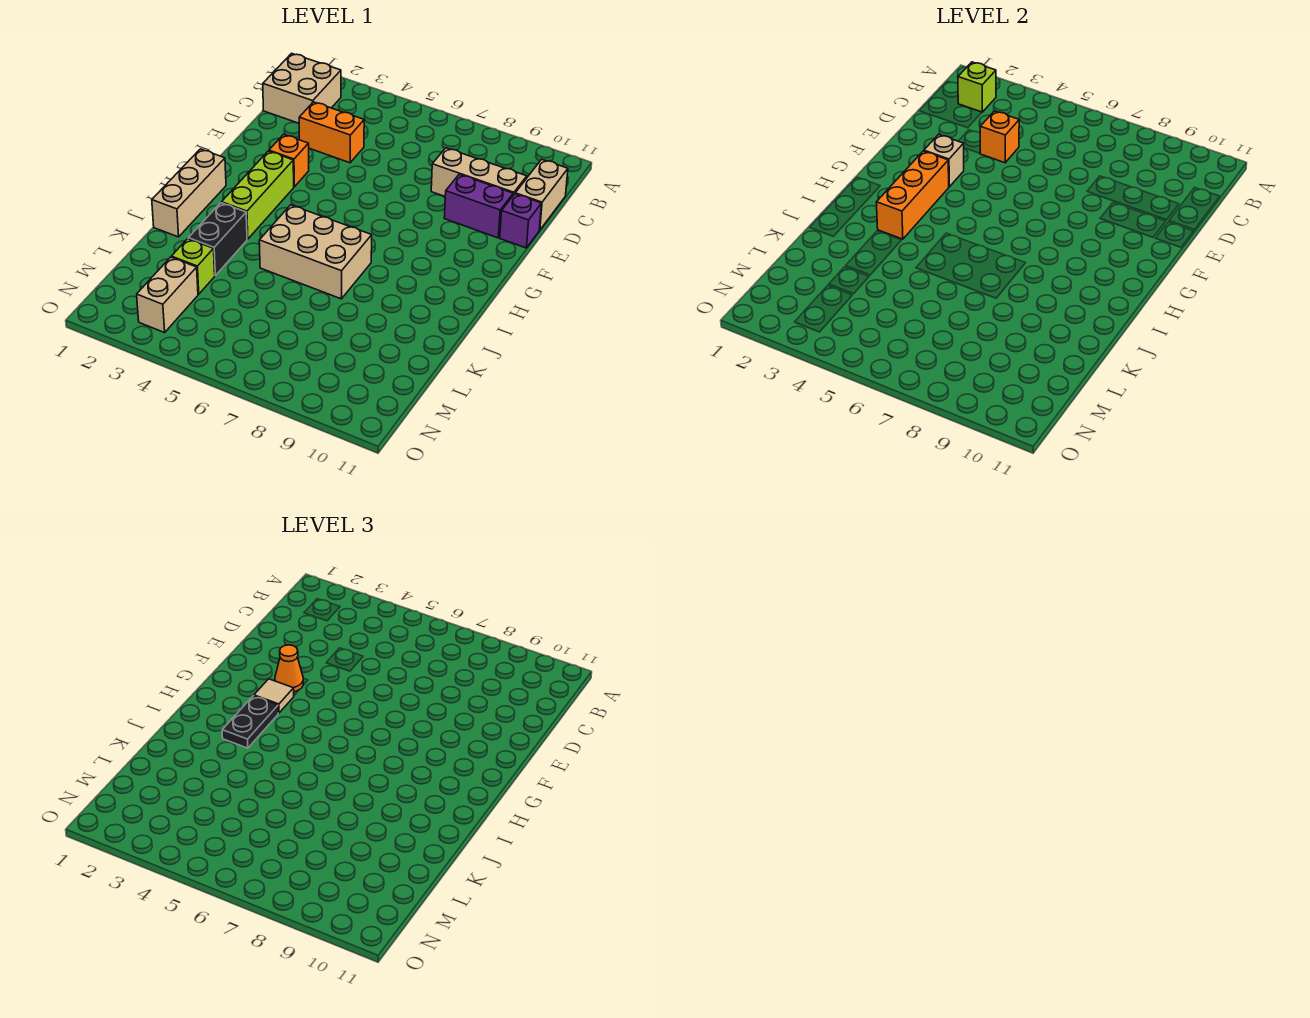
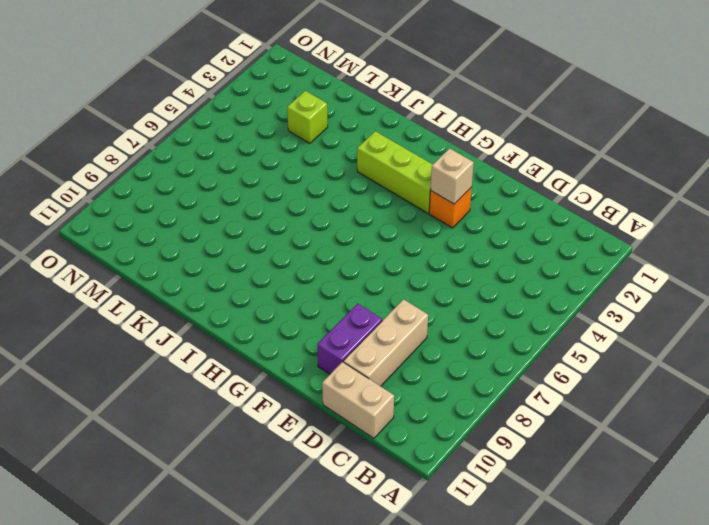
none -> tan 2x2 brick [263,53,341,123]
none -> orange 1x2 brick [299,102,364,163]
none -> purple 1x1 brick [500,194,541,248]

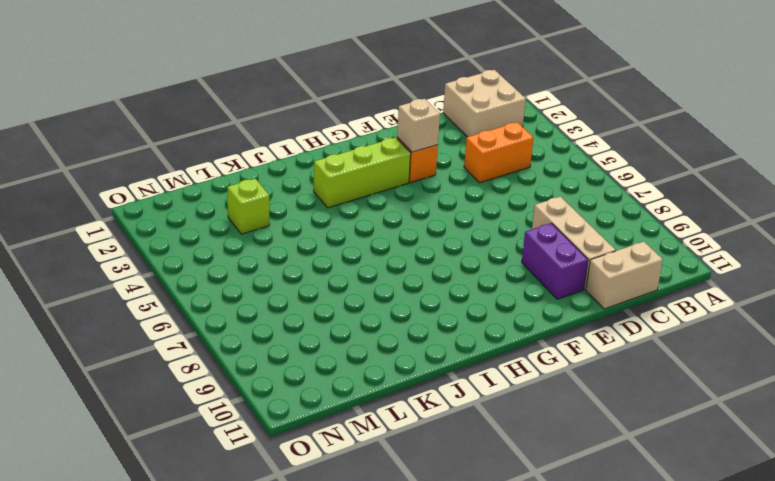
orange 1x2 brick [464,122,533,183] -> orange 1x2 brick turned to [299,102,364,163]
none -> purple 1x1 brick [500,194,541,248]
none -> tan 1x3 brick [152,149,226,237]
none -> tan 2x3 brick [259,205,372,299]

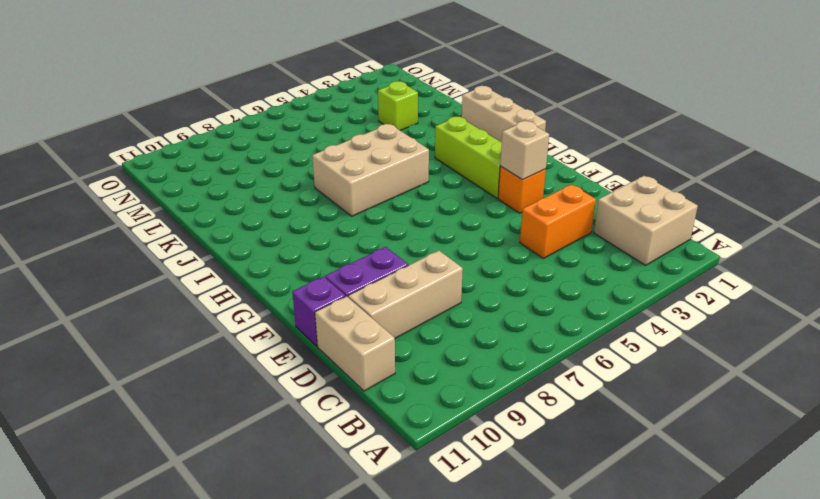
none -> black 1x2 brick [188,203,247,275]
none -> tan 1x2 brick [137,257,198,333]
none -> lime 1x1 brick [958,62,996,112]

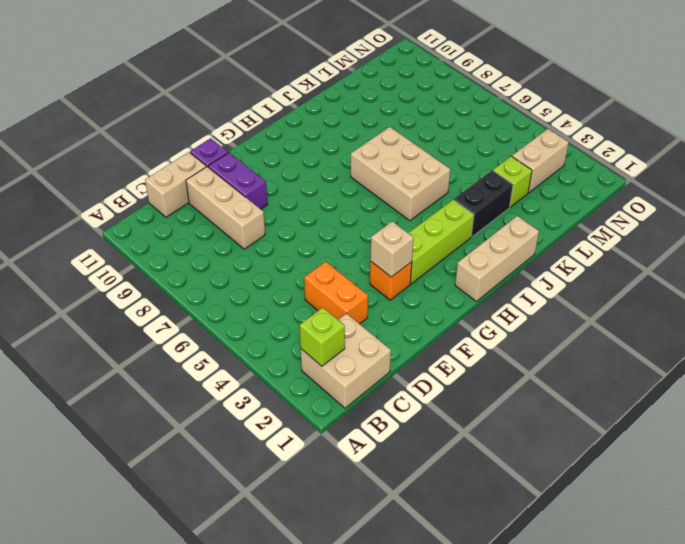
none -> orange 1x1 brick [980,111,1019,163]
none -> orange 1x3 brick [876,151,949,239]
none -> orange 1x1 cone [275,645,303,692]

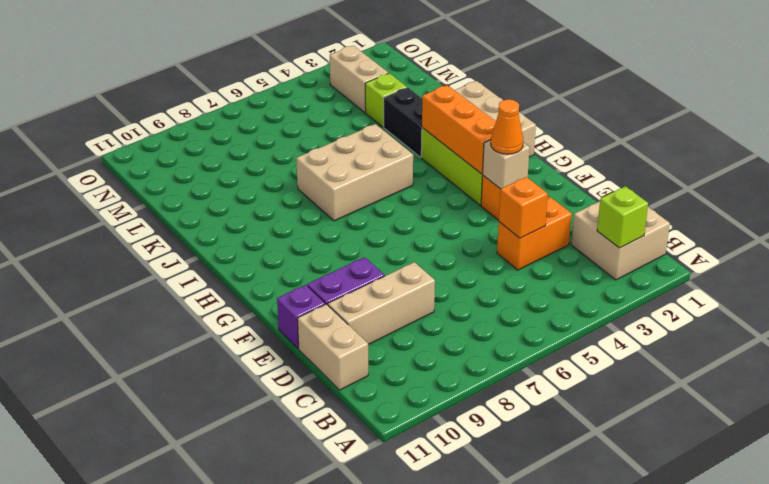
none -> tan 1x1 tile [254,679,294,713]
none -> black 1x2 plate [222,696,278,748]

